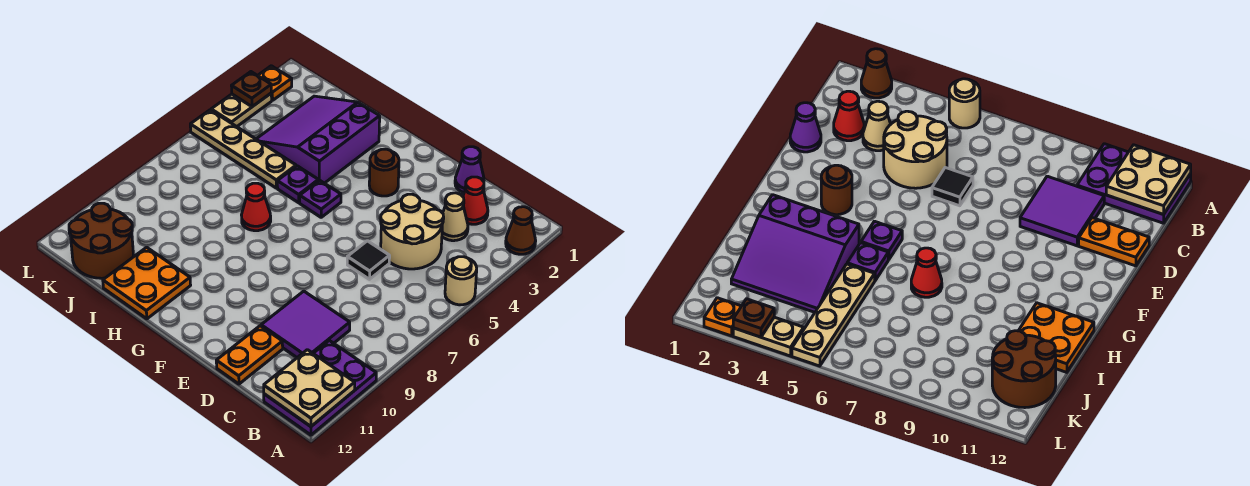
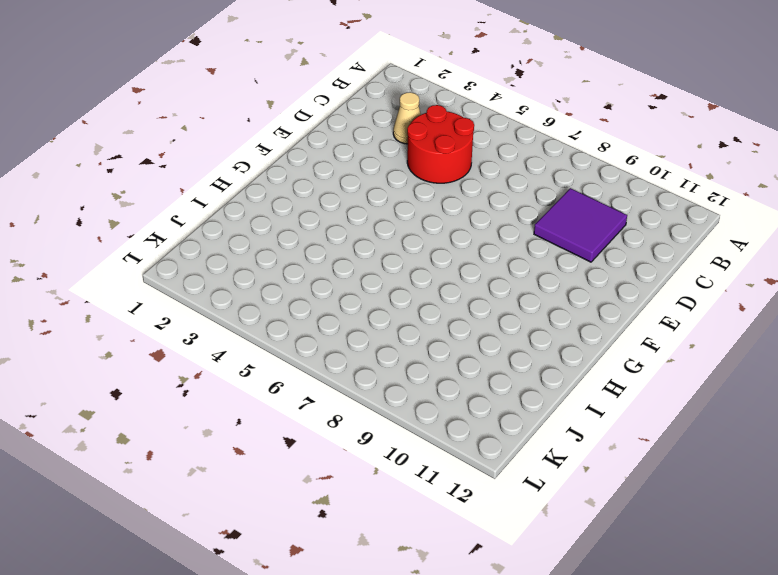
red 2x2 round brick [407,105,474,183] -> tan 2x2 round brick [381,194,444,269]
none -> brown 1x1 cone [506,207,536,254]
none -> tan 1x1 round brick [445,257,477,305]
none -> purple 2x3 plate [264,341,376,435]

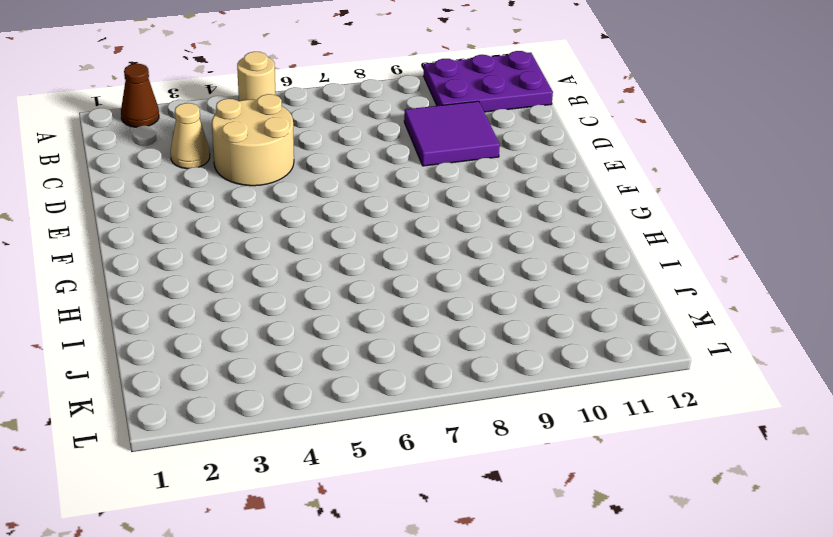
none -> red 1x1 cone [463,177,488,224]
none -> purple 1x1 cone [455,147,484,193]
none -> black 1x1 tile [347,241,390,279]

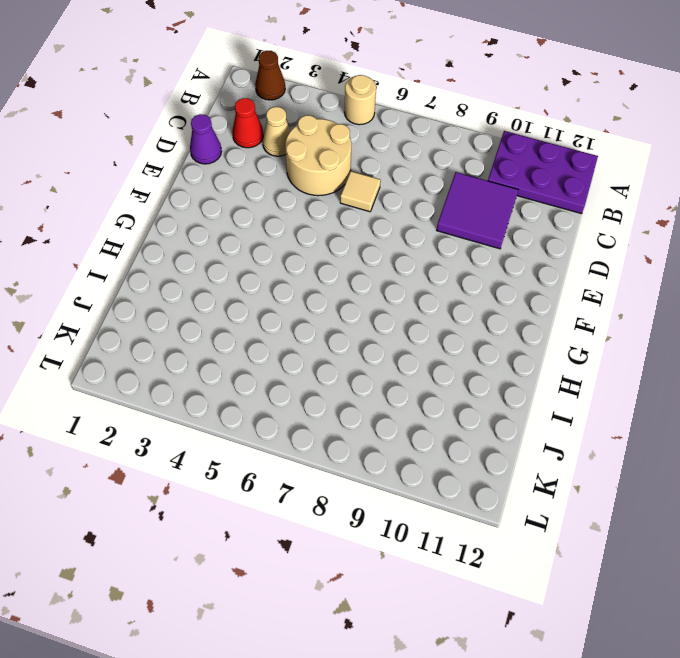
tan 1x1 tile [340,171,381,212] -> black 1x1 tile [347,241,390,279]
none -> orange 1x2 plate [216,326,283,384]
none -> brown 1x1 round brick [369,149,399,196]
none -> purple 1x1 plate [300,180,341,217]

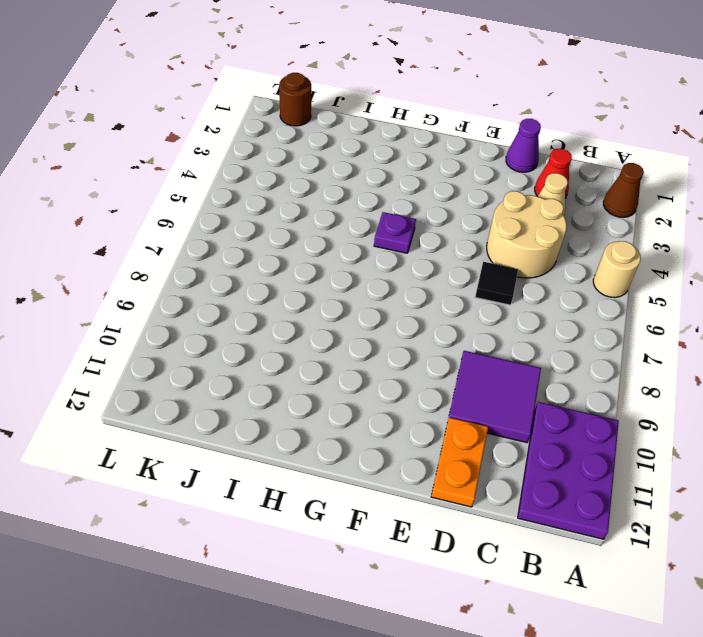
brown 1x1 round brick [279,73,311,126] -> brown 1x1 round brick moved to [369,149,399,196]
none -> purple 3x3 slope [256,96,380,183]
none -> purple 1x1 plate [277,166,318,203]
none -> red 1x1 cone [242,183,271,231]

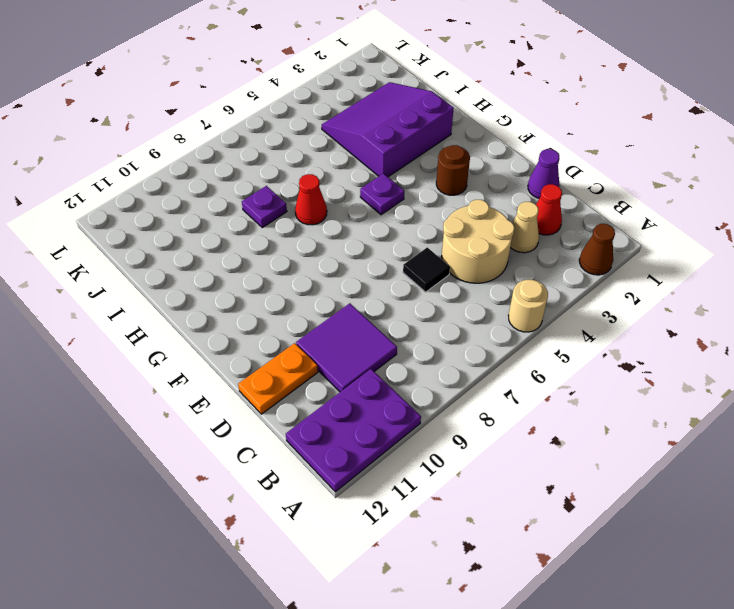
purple 1x1 plate [242,186,287,228] -> purple 1x1 plate moved to [277,166,318,203]
none -> orange 2x2 plate [103,247,191,319]
none -> tan 1x4 plate [190,110,296,188]
none -> brown 2x2 round brick [69,203,133,278]

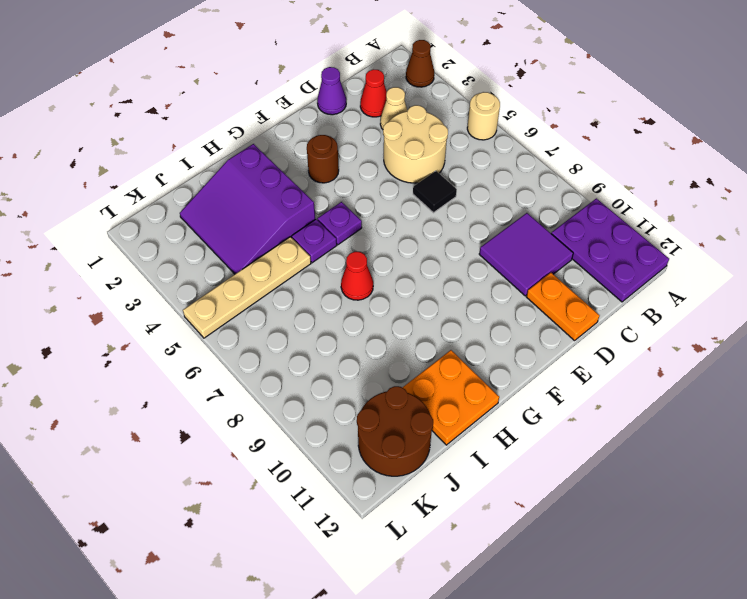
none -> orange 1x1 plate [258,66,292,100]
none -> tan 1x2 plate [211,94,272,127]
none -> tan 2x2 plate [264,350,355,426]

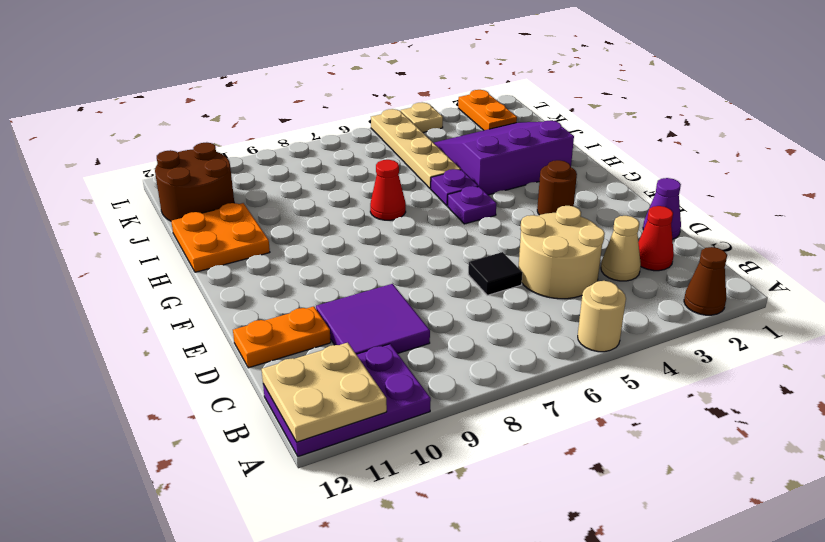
orange 1x2 plate [458,90,517,130] -> orange 1x1 plate [258,66,292,100]
tan 1x1 plate [401,102,443,133] -> tan 1x2 plate [211,94,272,127]
none -> brown 1x1 plate [232,72,271,107]

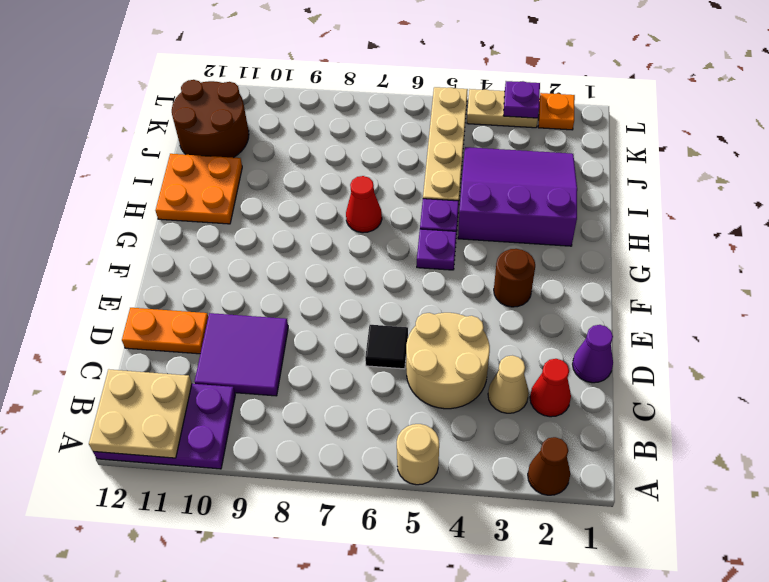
purple 1x1 plate [503,81,540,118] -> brown 1x1 plate [232,72,271,107]

